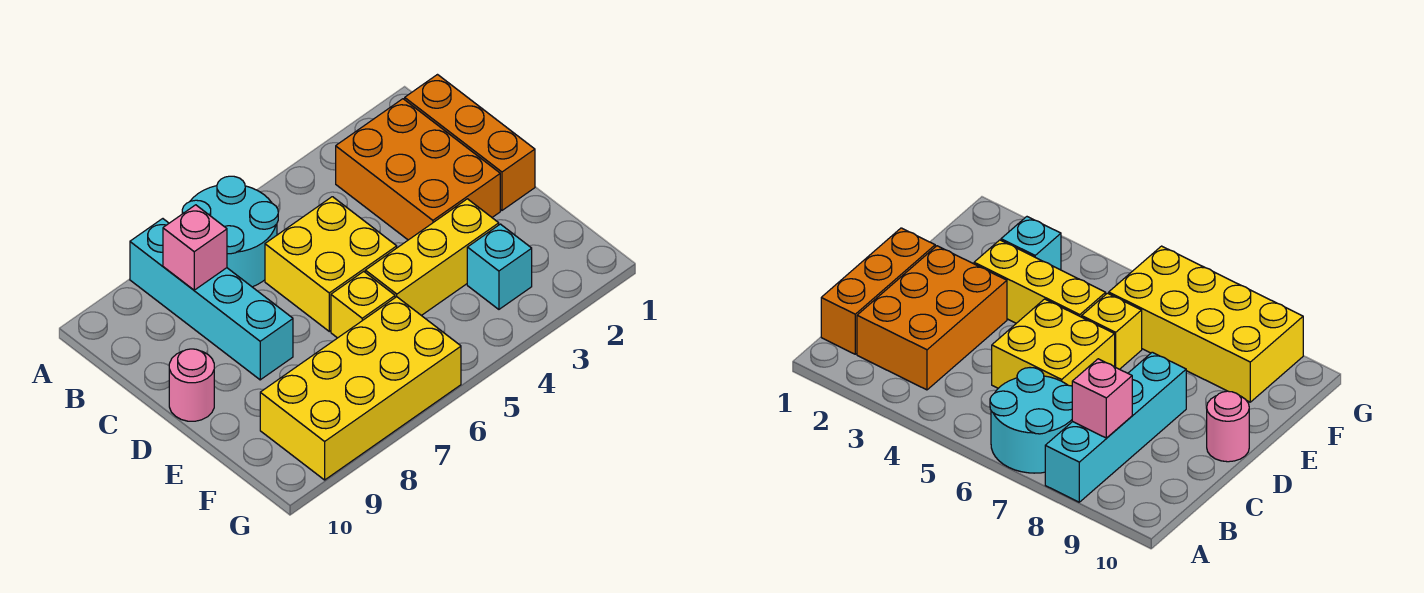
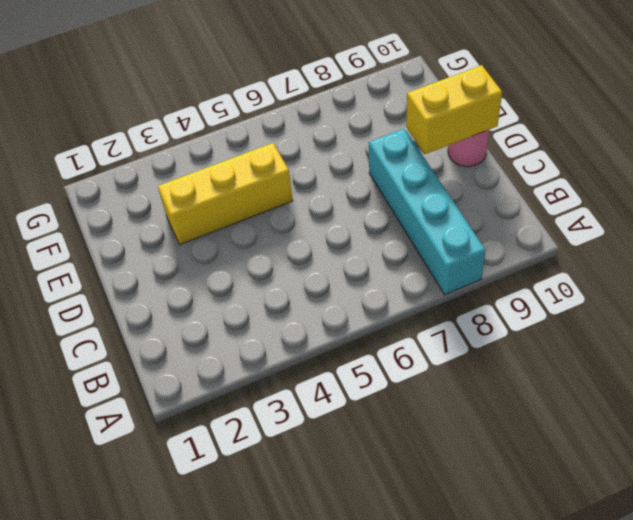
yellow 1x2 brick [406,65,502,154] -> none
none -> cyan 2x2 round brick [182,176,278,287]
none -> orange 1x3 brick [405,75,535,210]

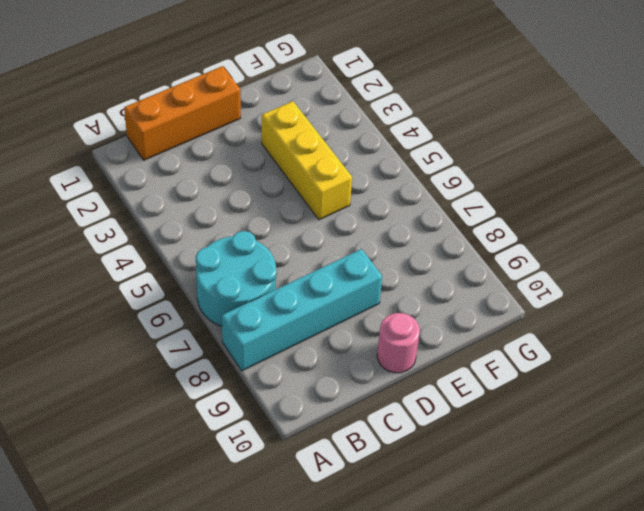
none -> orange 2x3 brick [336,99,500,240]
none -> yellow 2x2 brick [265,197,397,331]

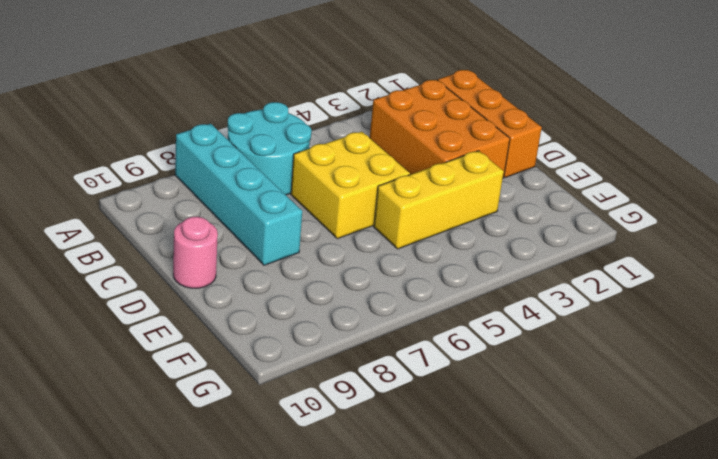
none -> yellow 1x1 brick [331,271,395,338]
none -> cyan 1x1 brick [467,224,532,309]

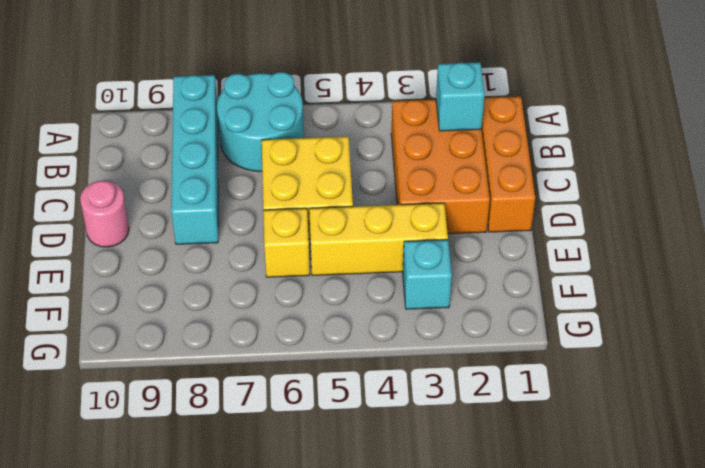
cyan 1x1 brick [436,62,485,131] -> none
none -> yellow 2x4 brick [260,297,461,480]
none -> pink 1x1 brick [163,205,227,290]

